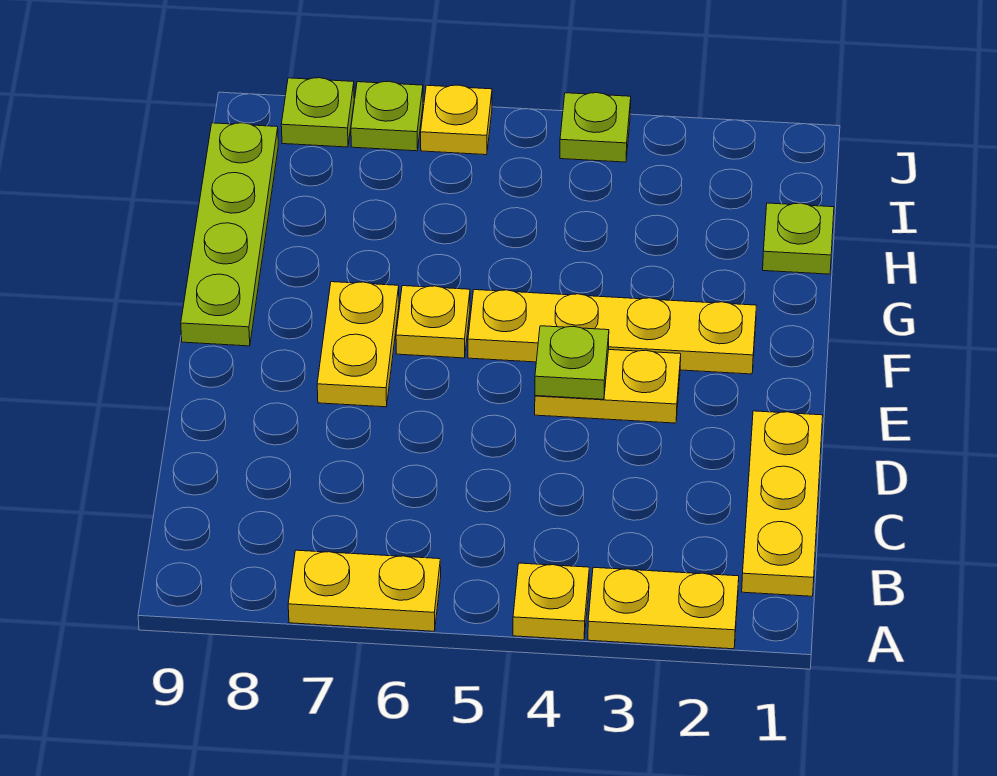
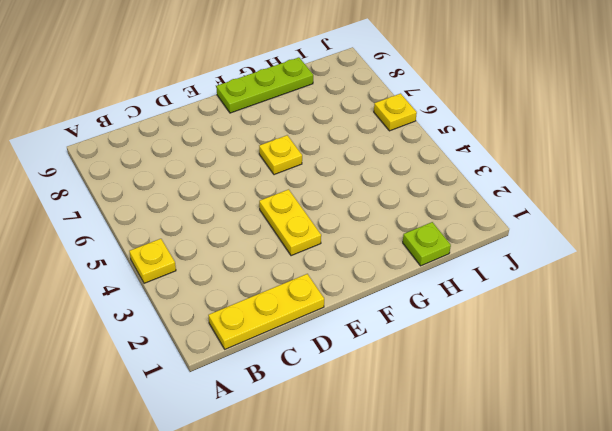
lime 1x3 plate [216,57,313,113] -> lime 1x4 plate [181,123,278,346]
none -> yellow 1x2 plate [588,567,739,649]
none -> yellow 1x2 plate [288,550,441,631]
none -> yellow 1x2 plate [317,282,399,407]

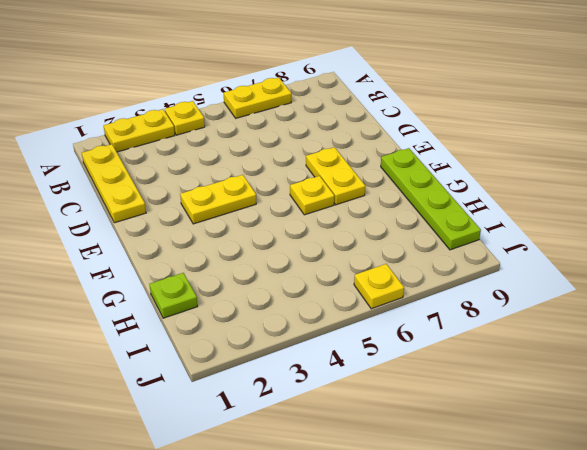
none -> yellow 1x4 plate [468,290,756,374]
none -> lime 1x1 plate [560,93,631,162]
none -> lime 1x1 plate [351,81,423,151]

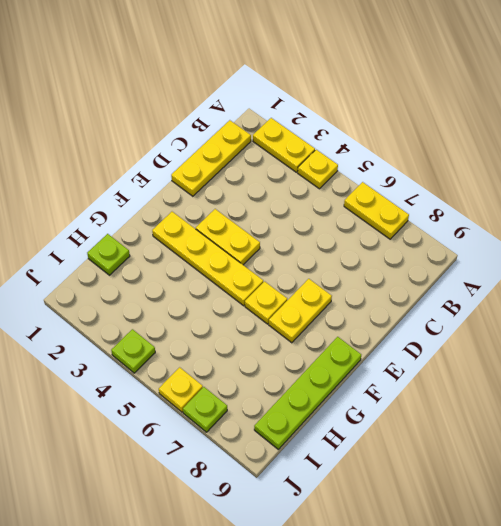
none -> lime 1x1 plate [281,78,354,147]
none -> lime 1x1 plate [535,326,609,399]

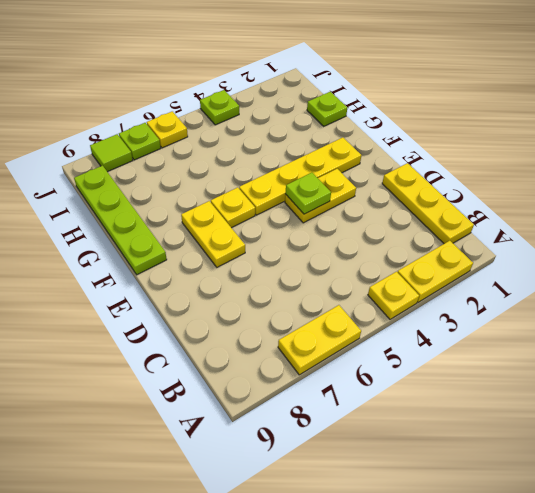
lime 1x1 tile [90,134,133,172] -> lime 1x1 plate [281,78,354,147]

